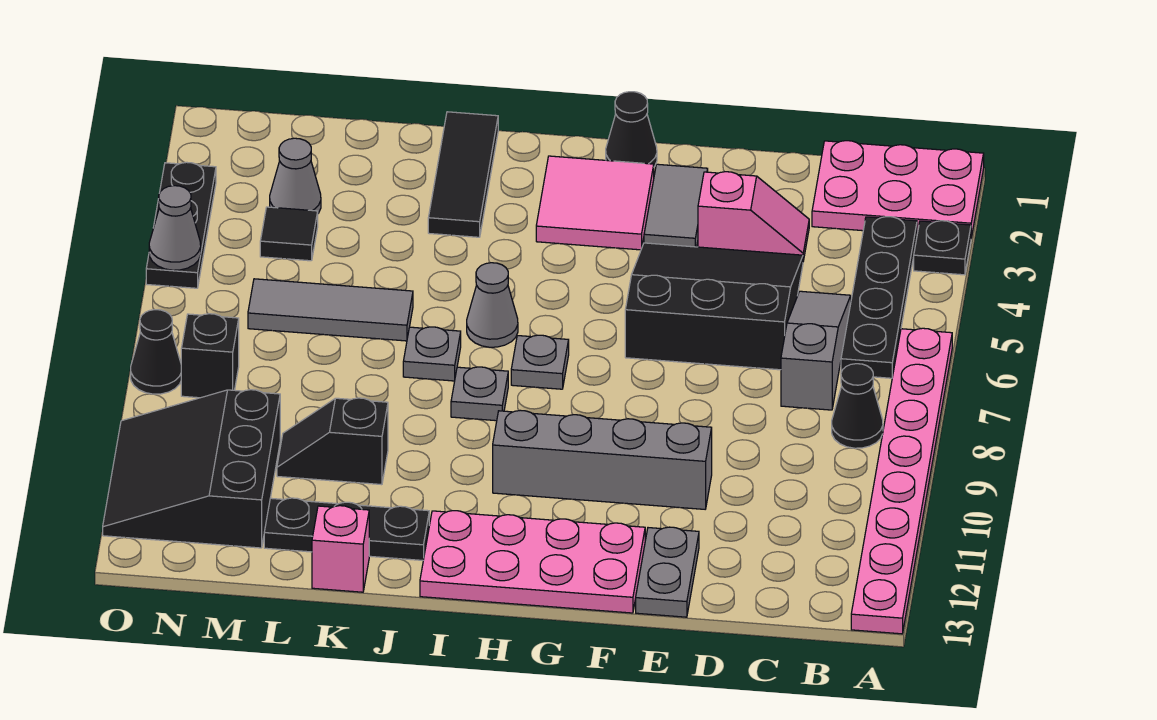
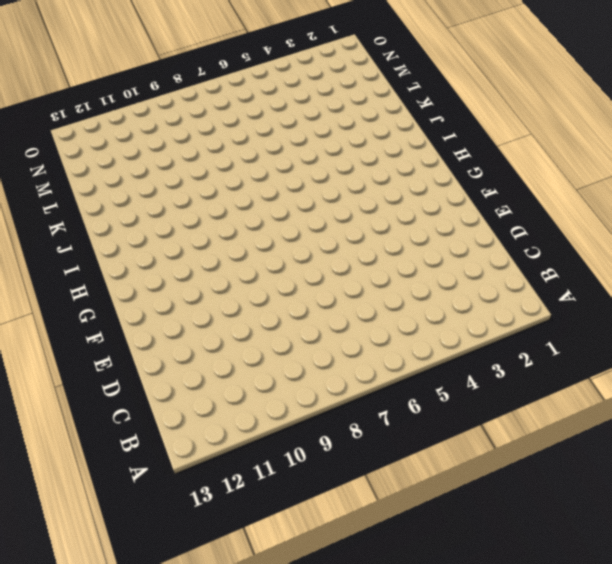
none -> pink 2x3 plate [812,141,984,238]
none -> black 1x1 plate [914,221,971,275]
none -> pink 1x8 plate [851,328,952,634]
none -> black 1x4 plate [841,217,917,378]

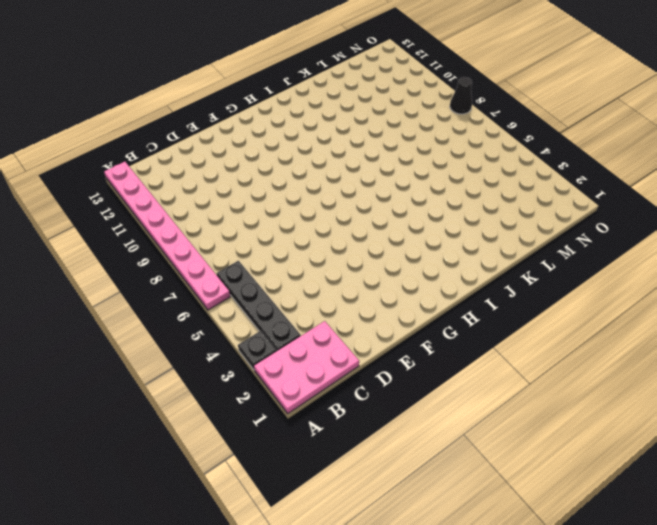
none -> black 1x1 cone [832,364,883,448]
none -> grey 1x3 slope [781,291,851,410]
none -> pink 1x2 slope [698,172,809,261]
none -> black 3x3 slope [625,243,803,370]

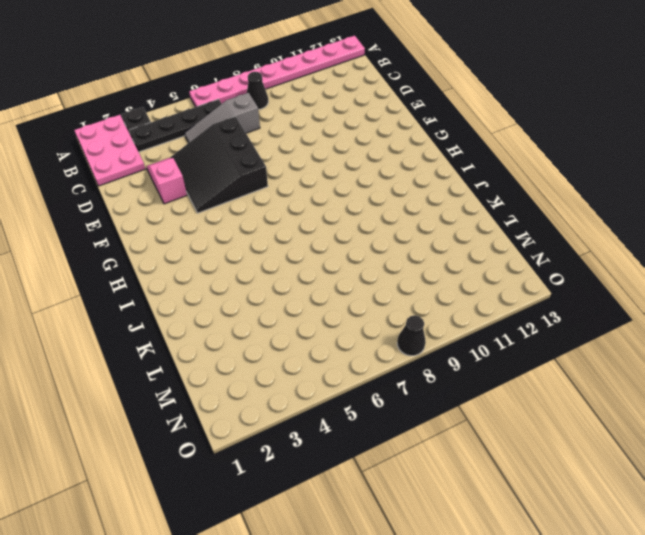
none -> grey 1x4 brick [493,410,712,509]
none -> grey 1x2 plate [636,527,699,617]
none -> grey 1x2 tile [644,164,708,247]
none -> pink 2x4 plate [420,511,645,613]

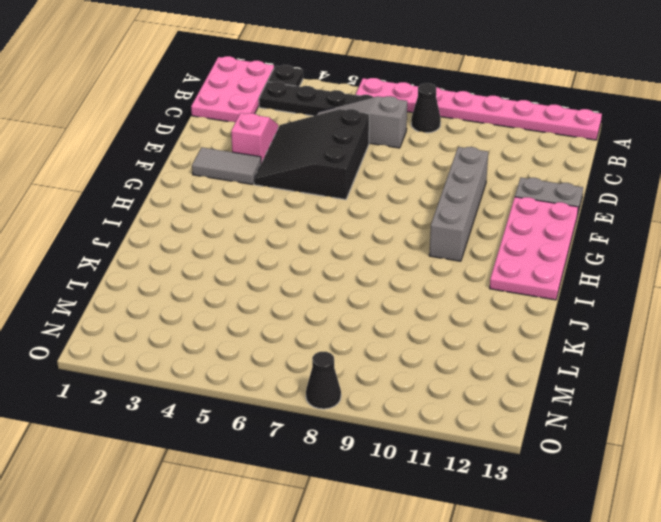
none -> black 1x1 cone [606,92,657,167]
none -> pink 2x2 tile [536,156,654,250]
none -> grey 1x1 plate [511,335,569,389]
none -> grey 1x1 cone [467,263,518,347]

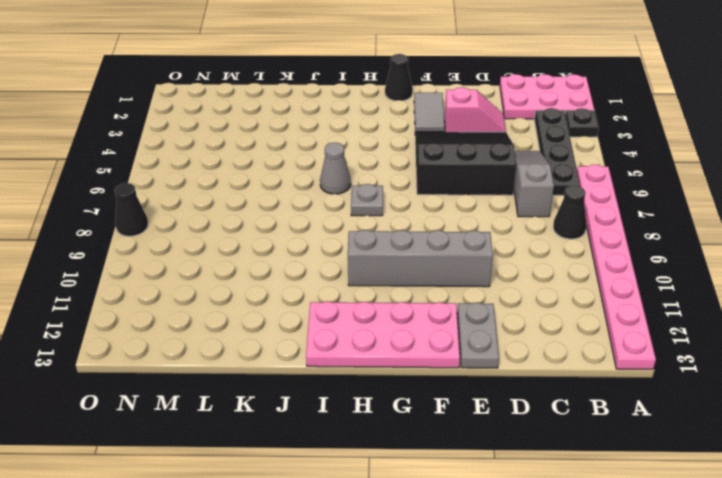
none -> pink 2x2 tile [536,156,654,250]
none -> grey 1x1 plate [451,367,508,421]
none -> black 1x3 tile [428,112,498,237]
none -> grey 1x1 plate [403,327,461,381]

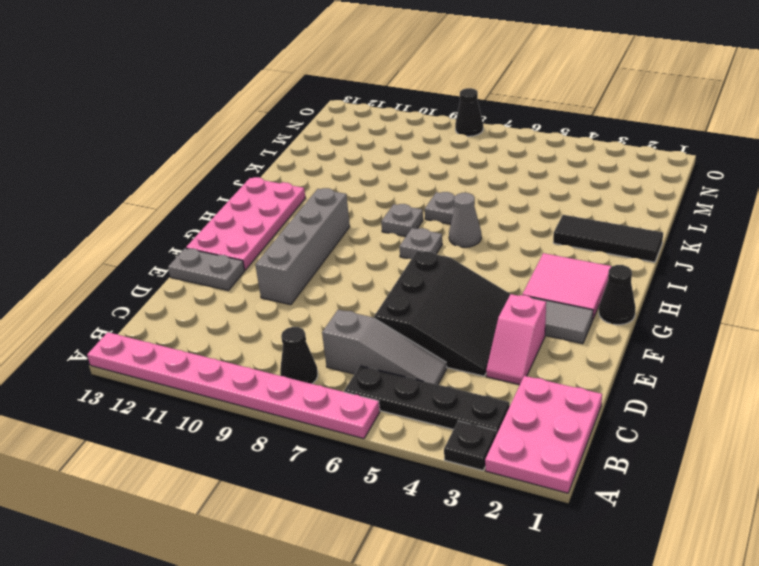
none -> black 1x3 plate [264,498,429,560]
none -> grey 1x3 tile [248,279,413,341]
none -> black 1x2 slope [277,398,388,485]
none -> pink 1x1 brick [312,506,369,592]

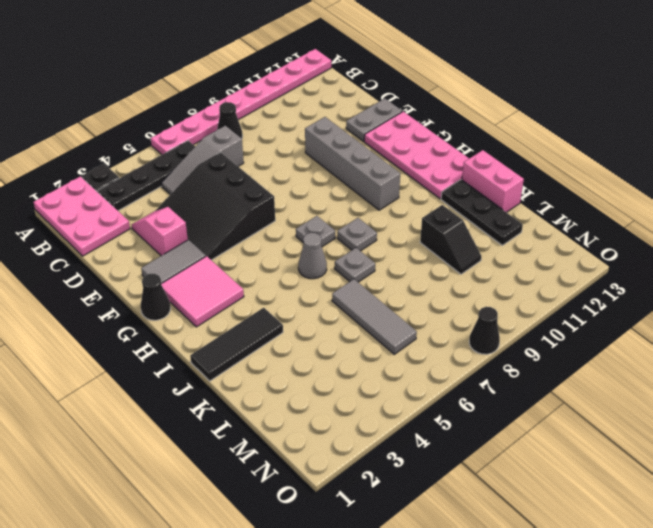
pink 1x2 brick [462,150,524,212] -> pink 1x1 brick [312,506,369,592]
none -> grey 1x1 cone [270,138,321,213]
none -> black 1x1 tile [260,207,318,261]
none -> black 3x3 slope [103,390,280,548]
none -> black 1x1 brick [181,314,239,398]

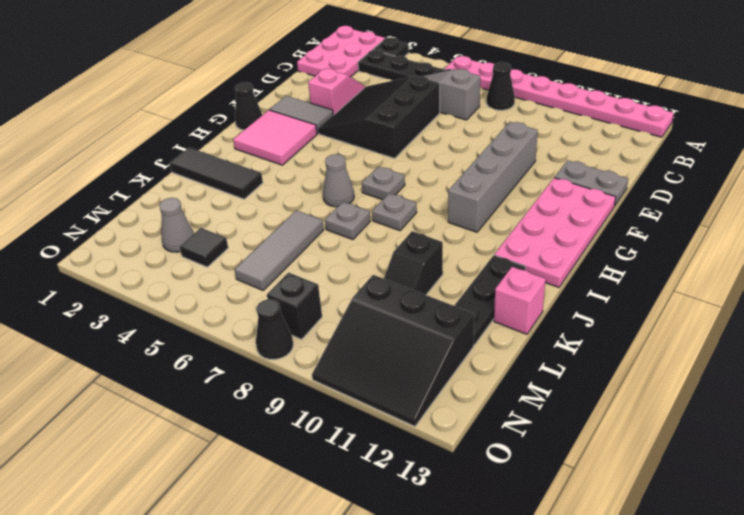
none -> black 1x3 plate [146,162,216,288]
none -> grey 1x1 cone [149,186,201,270]

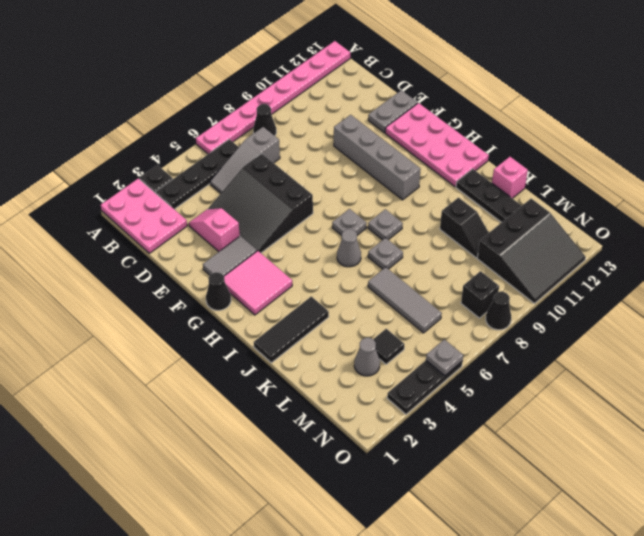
grey 1x1 plate [426,339,463,376] -> grey 1x1 cone [149,186,201,270]

